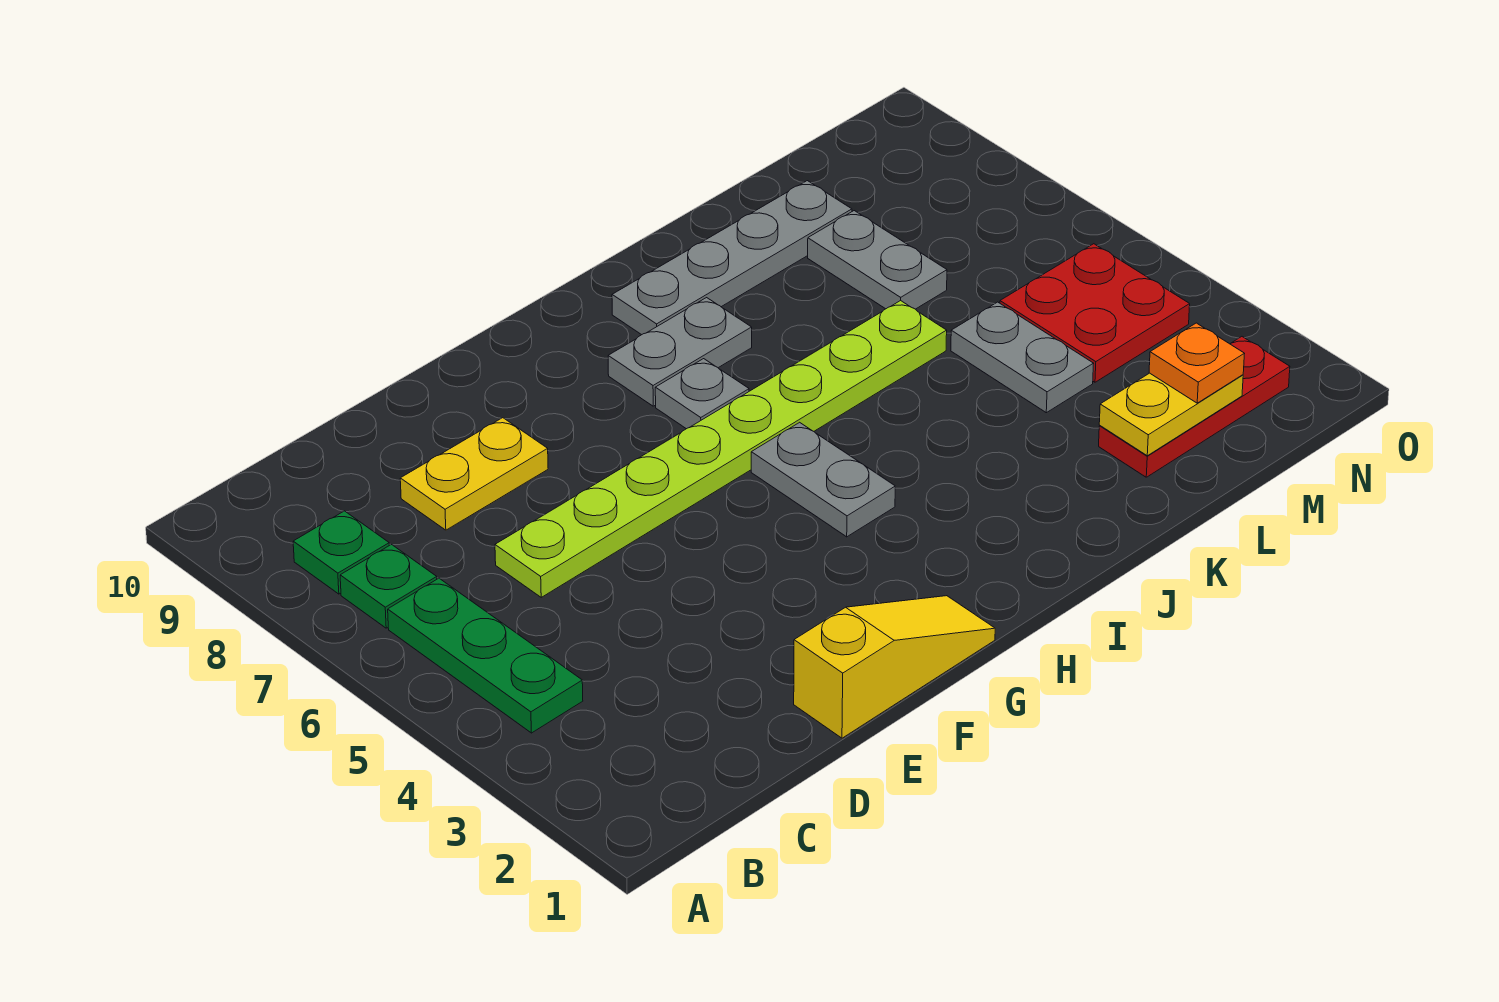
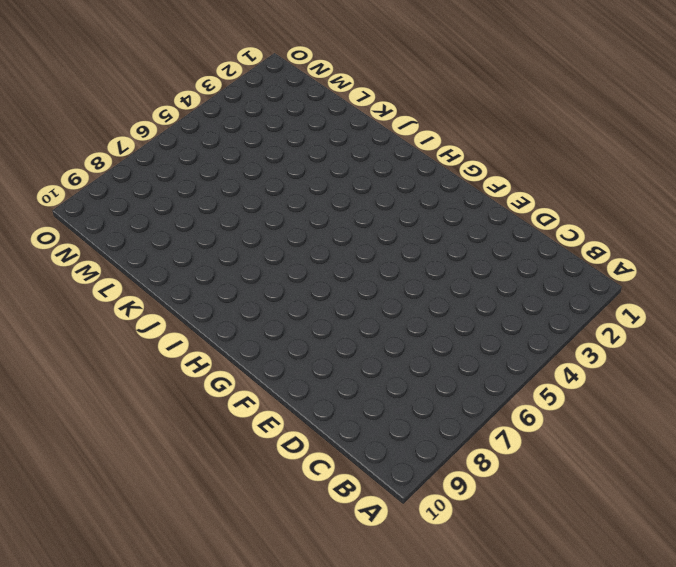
none -> green 1x3 plate [388,578,583,733]
none -> green 1x1 plate [340,545,437,628]
none -> green 1x1 plate [293,511,389,594]

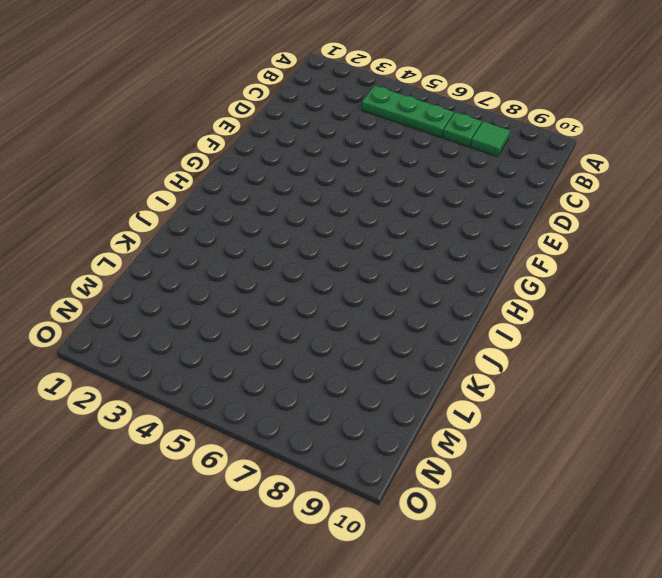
green 1x1 tile [471,122,510,157] -> green 1x1 plate [293,511,389,594]
none -> lime 1x8 plate [495,301,947,597]
none -> yellow 1x2 plate [400,418,548,530]
none -> yellow 1x3 slope [794,596,995,738]

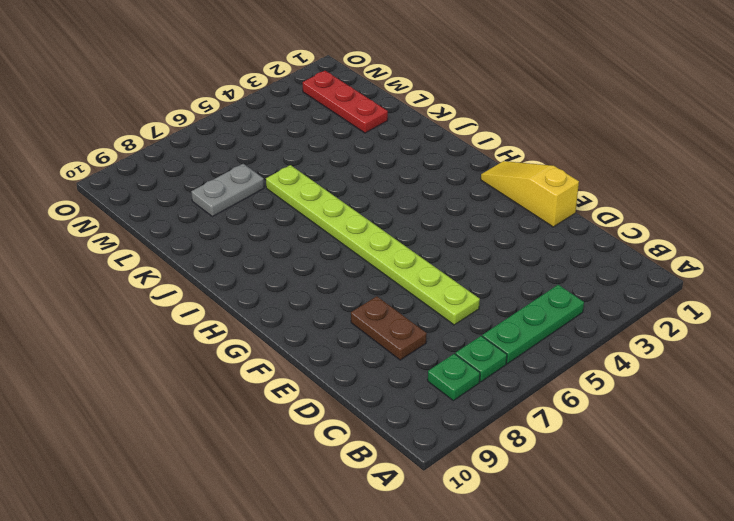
brown 1x2 plate [351,296,427,360] -> yellow 1x2 plate [400,418,548,530]
none -> grey 1x2 plate [751,422,895,537]
none -> grey 1x1 plate [655,359,749,429]
none -> grey 1x2 plate [608,298,752,406]

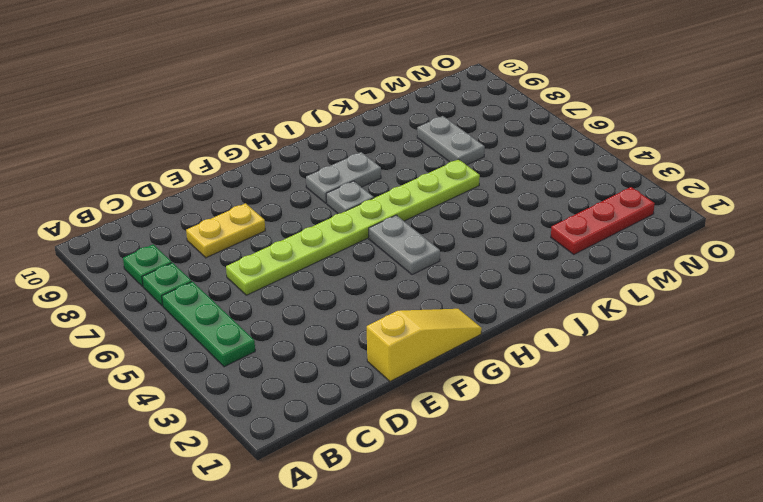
none -> grey 1x4 plate [612,181,852,335]
none -> grey 1x2 plate [951,302,1094,413]
none -> red 2x2 plate [1000,244,1190,382]

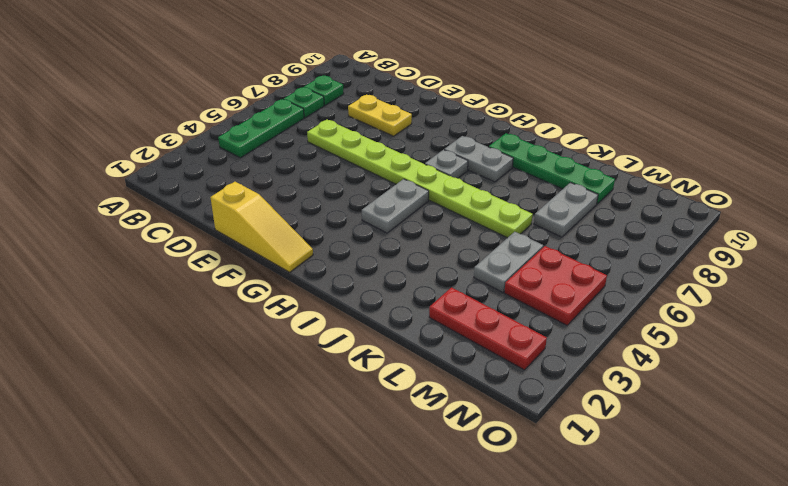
green 1x4 plate [489,133,615,204] -> grey 1x4 plate [612,181,852,335]
none -> yellow 1x2 plate [1099,373,1243,456]
none -> orange 1x1 plate [1149,323,1245,403]

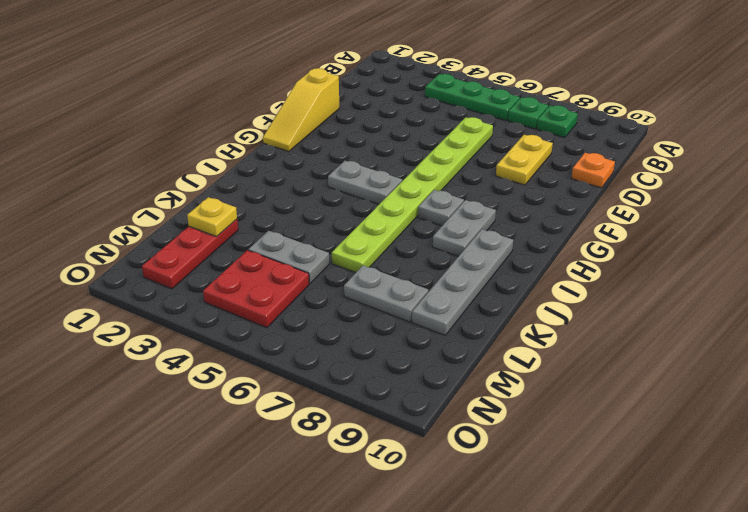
orange 1x1 plate [571,153,615,188] -> orange 1x1 plate moved to [1149,323,1245,403]
yellow 1x1 plate [187,197,237,237] -> yellow 1x2 plate [1099,373,1243,456]

